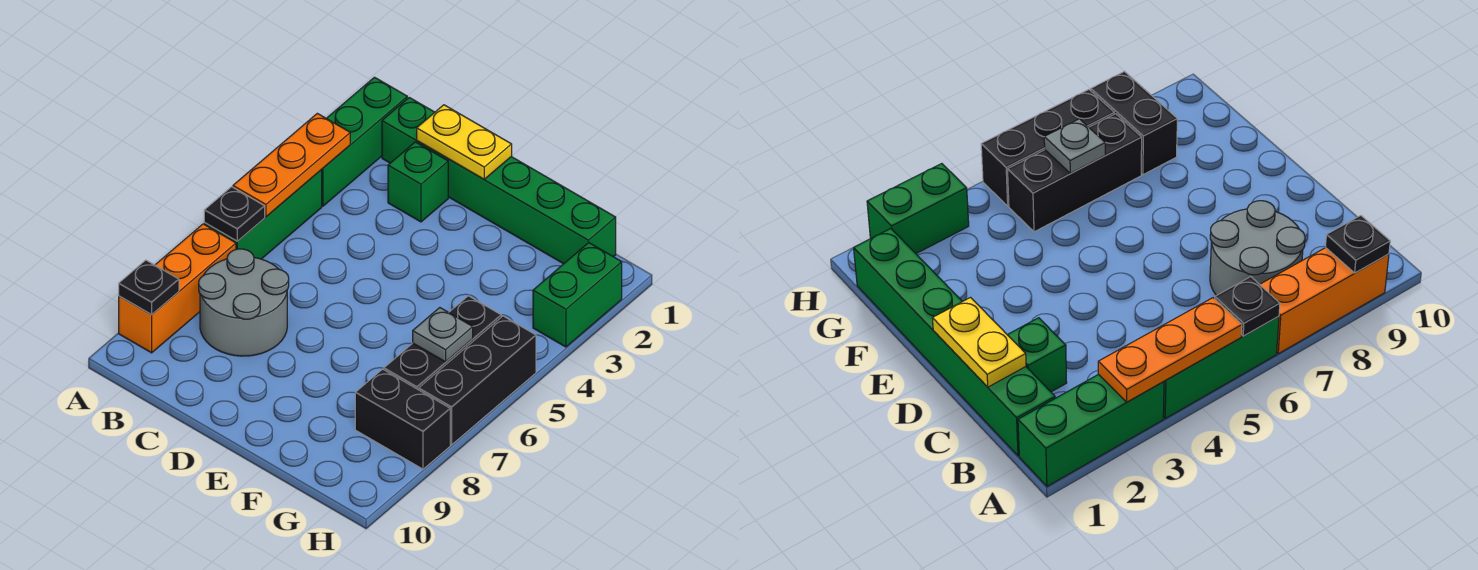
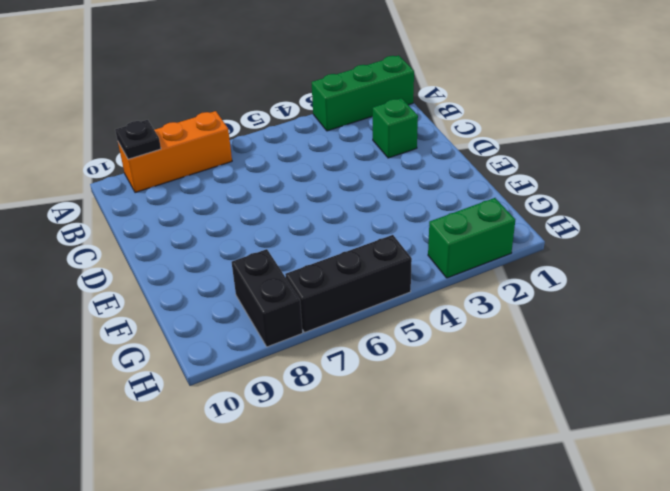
none -> green 1x3 brick [204,170,322,259]
none -> green 1x6 brick [382,98,616,264]
none -> grey 2x2 round brick [199,249,289,356]

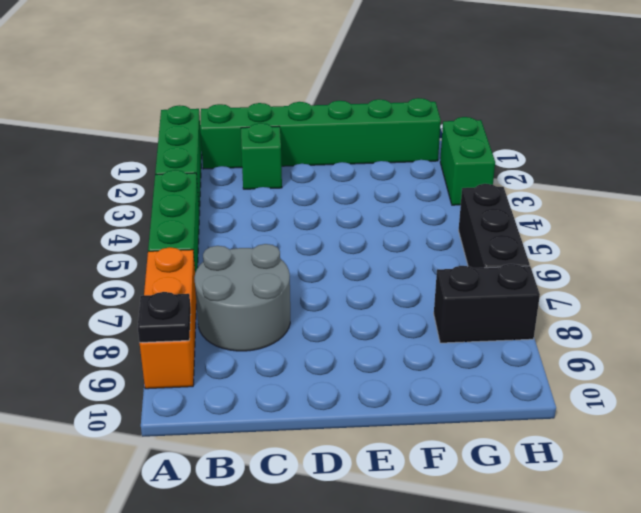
none -> black 1x3 brick [384,296,501,390]
none -> orange 1x3 plate [233,113,350,217]
none -> black 1x1 plate [204,187,265,241]

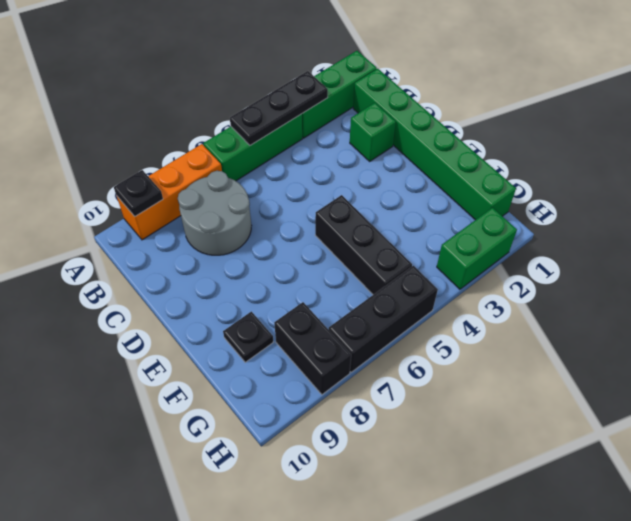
black 1x3 plate [230,71,328,145] -> orange 1x3 plate [233,113,350,217]
black 1x3 brick [315,195,412,295] -> black 1x3 brick turned to [384,296,501,390]
black 1x1 plate [223,312,273,362] -> black 1x1 plate moved to [204,187,265,241]
none -> yellow 1x2 plate [417,105,512,179]
none -> grey 1x1 plate [413,308,473,362]

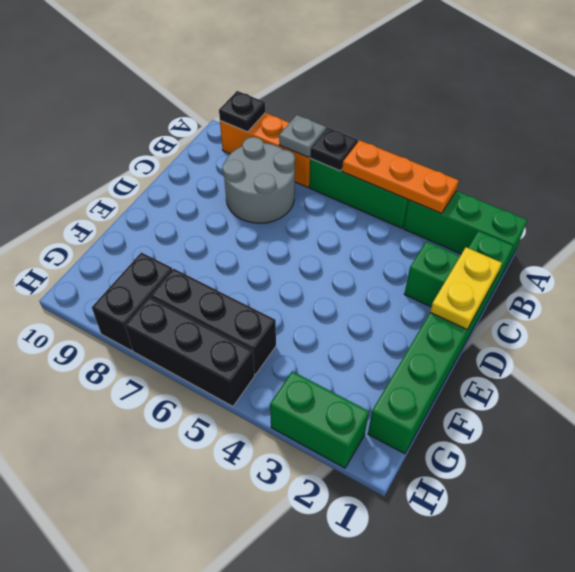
grey 1x1 plate [279,115,326,158] -> grey 1x1 plate moved to [413,308,473,362]

